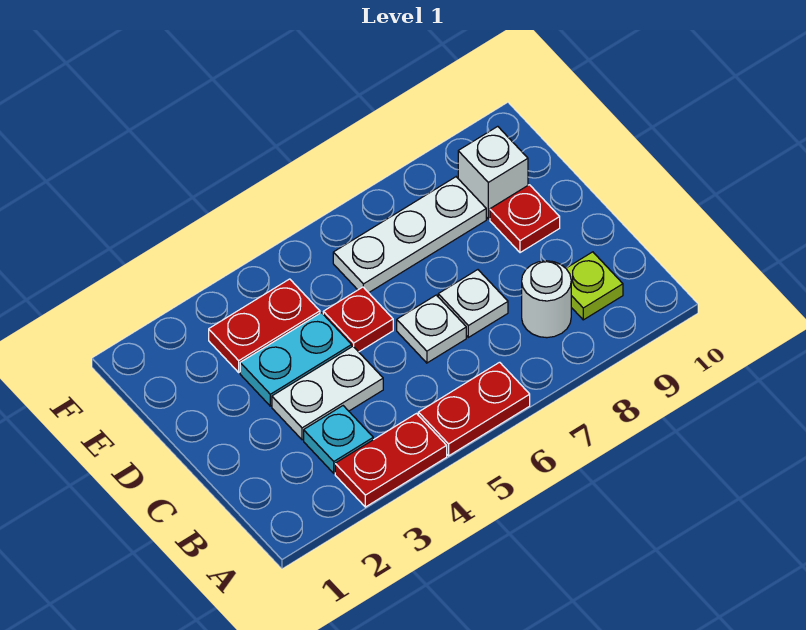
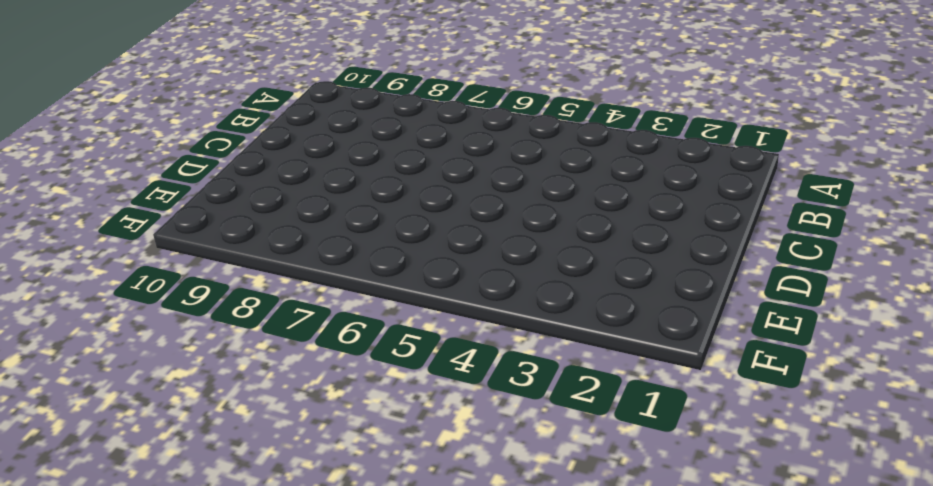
none -> red 1x2 plate [335,414,447,507]
none -> red 1x2 plate [418,362,530,456]
none -> cyan 1x1 plate [304,406,373,473]

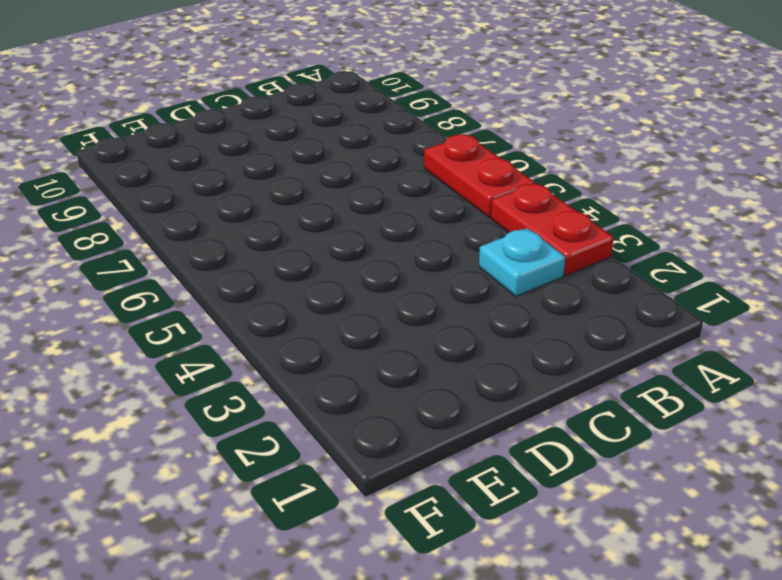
none -> white 1x1 round brick [522,261,571,338]
none -> lime 1x1 plate [566,252,623,320]
none -> white 1x2 plate [272,346,383,440]

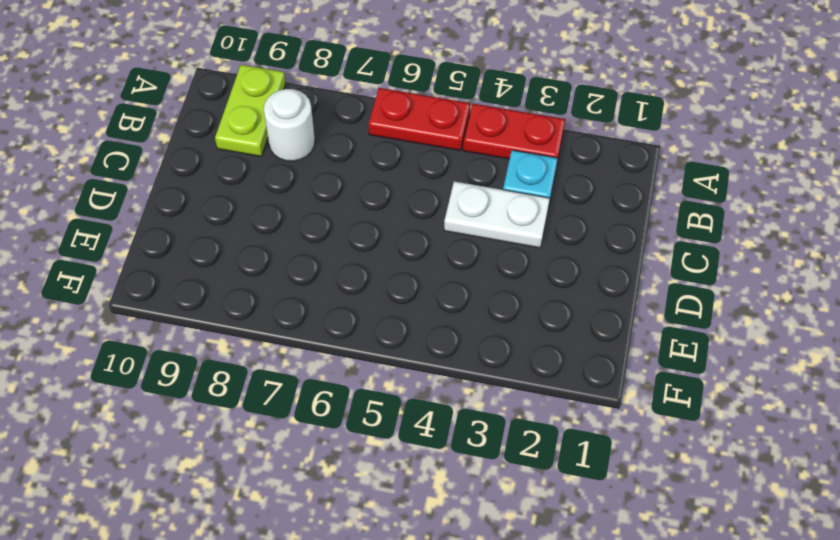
lime 1x2 plate [215,65,286,156] -> lime 1x1 plate [566,252,623,320]
none -> white 1x1 plate [397,295,466,363]
none -> white 1x1 plate [438,270,508,337]
none -> cyan 1x2 plate [240,313,352,406]

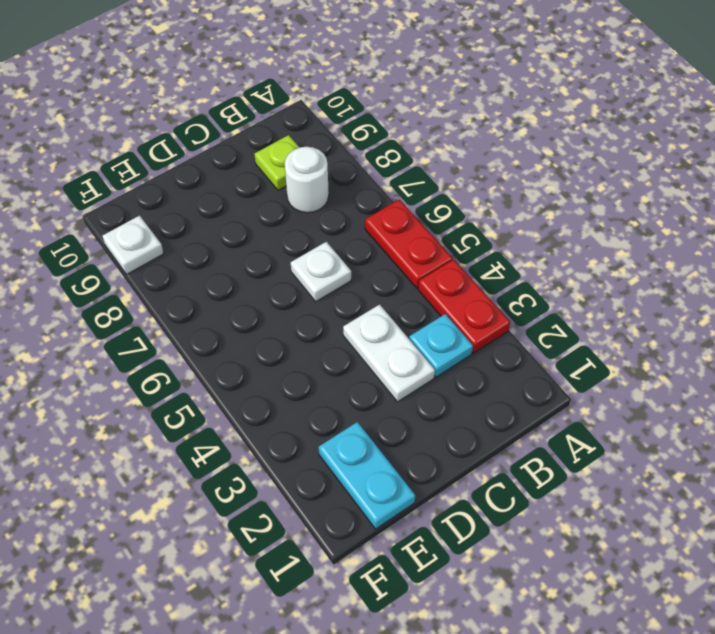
cyan 1x2 plate [319,422,415,529] -> cyan 1x2 plate moved to [240,313,352,406]
white 1x1 plate [103,216,164,274] -> white 1x1 plate moved to [438,270,508,337]
none -> red 1x1 plate [323,287,393,352]
none -> red 1x1 plate [490,185,560,253]
none -> red 1x2 plate [209,279,320,372]

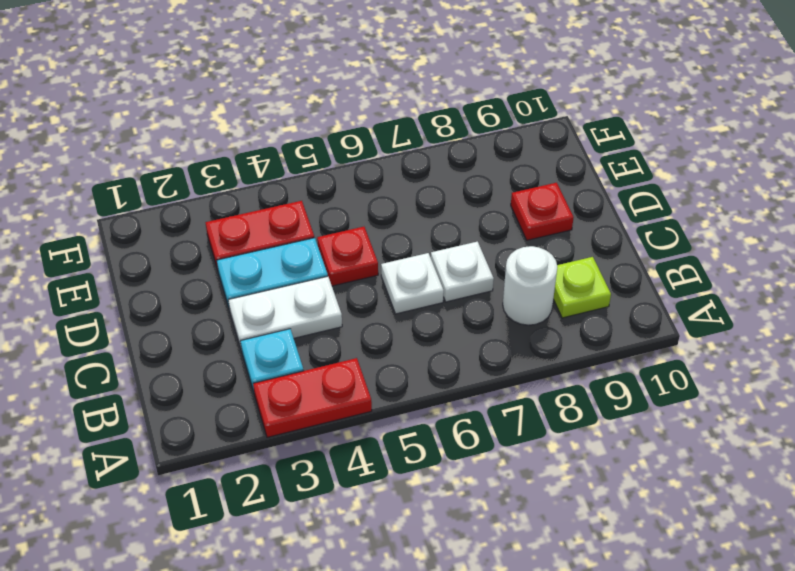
none -> red 1x2 plate [418,362,530,456]
none -> white 1x3 plate [333,177,486,293]
none -> white 1x1 brick [458,126,528,219]

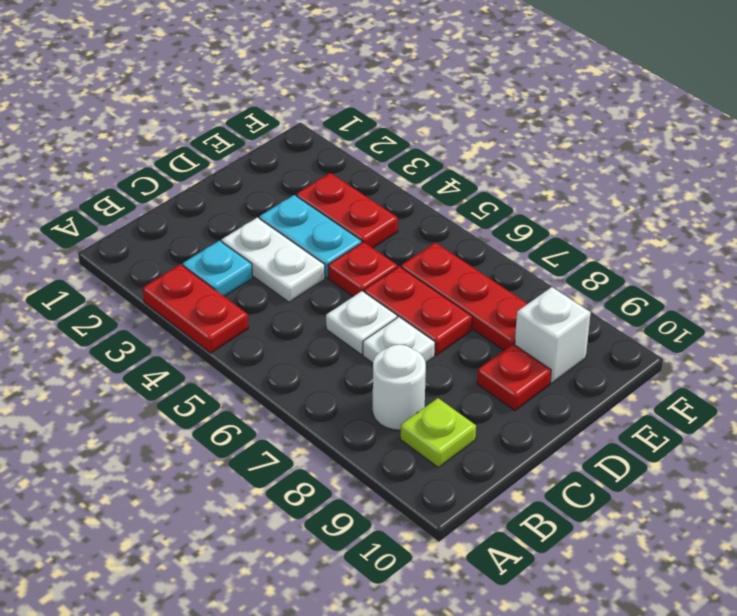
red 1x2 plate [364,266,472,355] -> red 1x2 plate moved to [418,362,530,456]
red 1x3 plate [401,243,527,350] -> white 1x3 plate [333,177,486,293]

